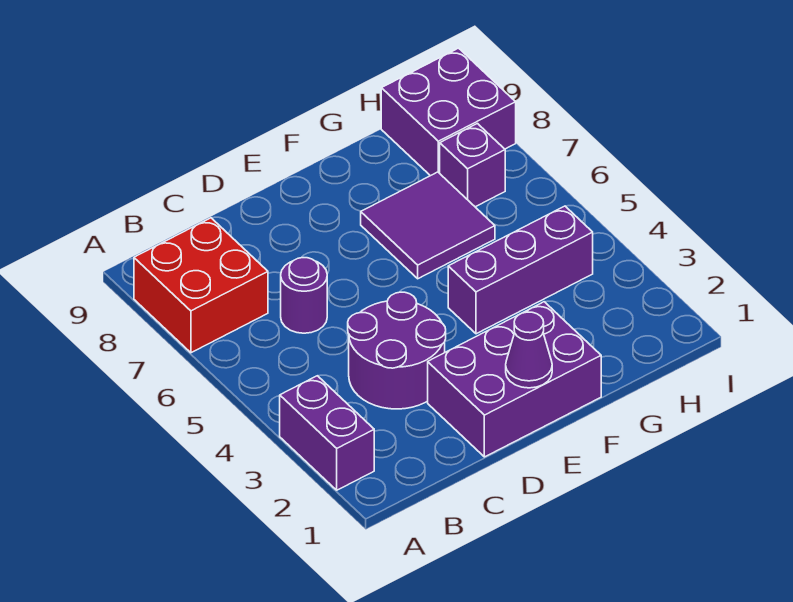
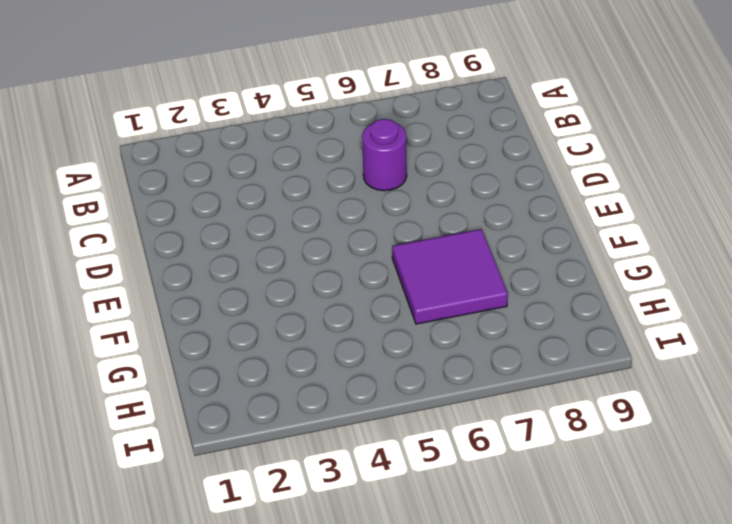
none -> purple 1x2 brick [280,376,374,490]
none -> red 2x2 brick [134,218,268,353]

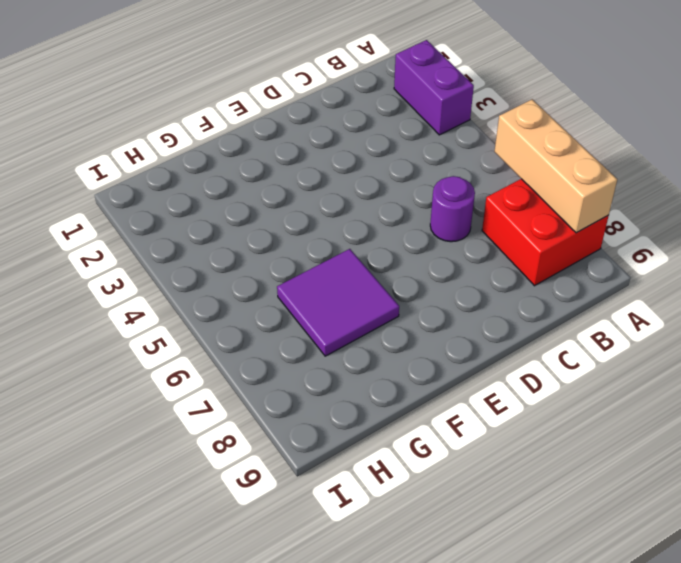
tan 1x3 brick [494,99,617,233] -> none
none -> purple 2x2 round brick [348,292,446,409]
none -> purple 2x3 brick [428,302,601,457]

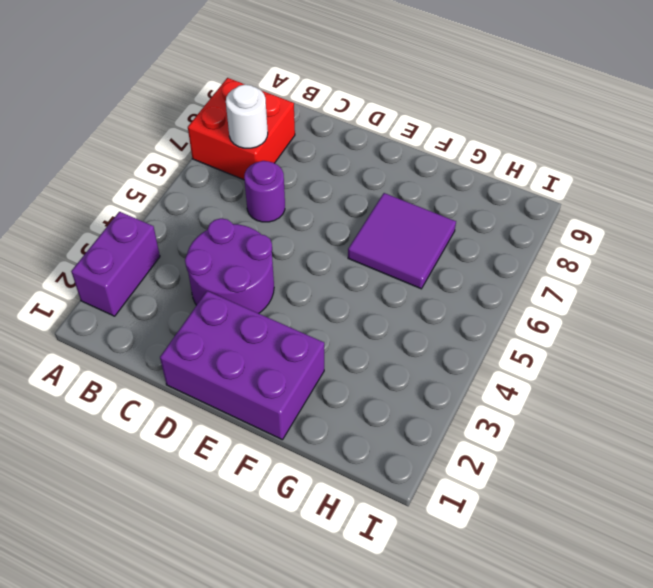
white 1x1 round brick [226,85,268,148] -> none
none -> purple 1x3 brick [448,206,593,334]
none -> purple 1x1 brick [440,124,505,207]

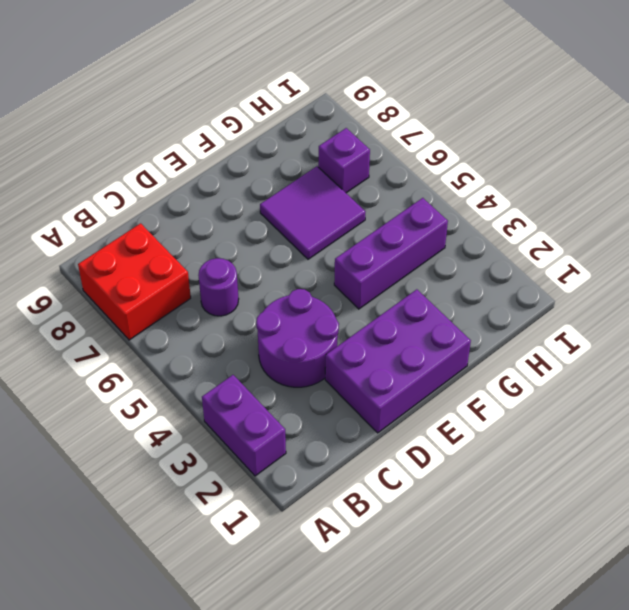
none -> purple 2x2 brick [381,48,516,176]
none -> purple 1x1 cone [506,312,552,388]

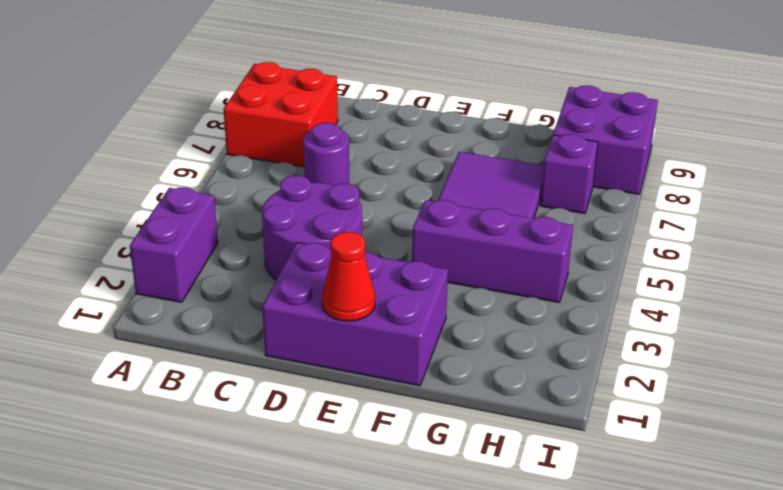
red 1x1 cone [322,232,375,321] -> purple 1x1 cone [506,312,552,388]

